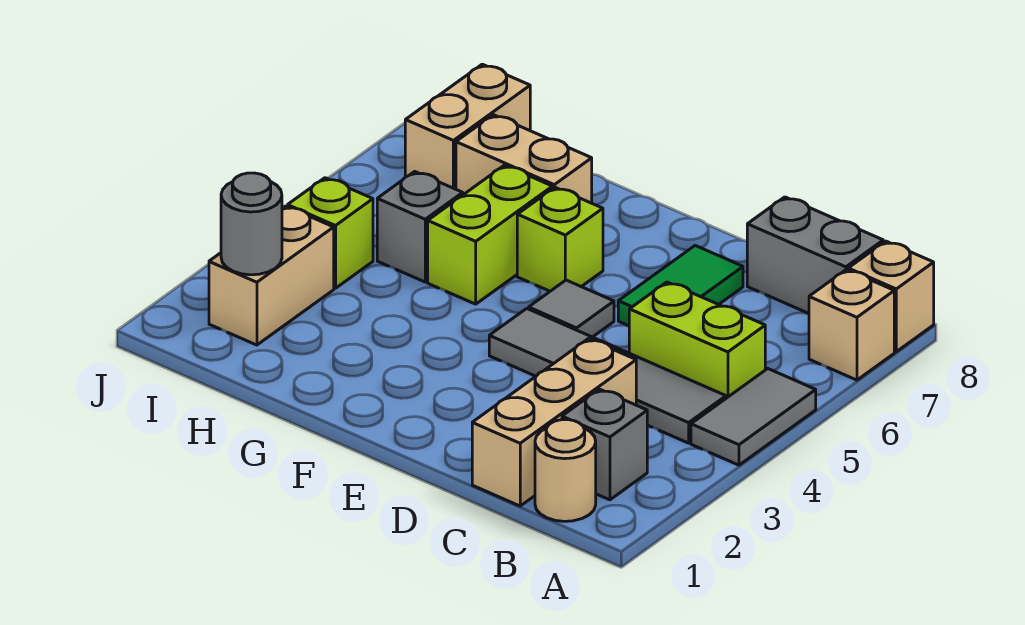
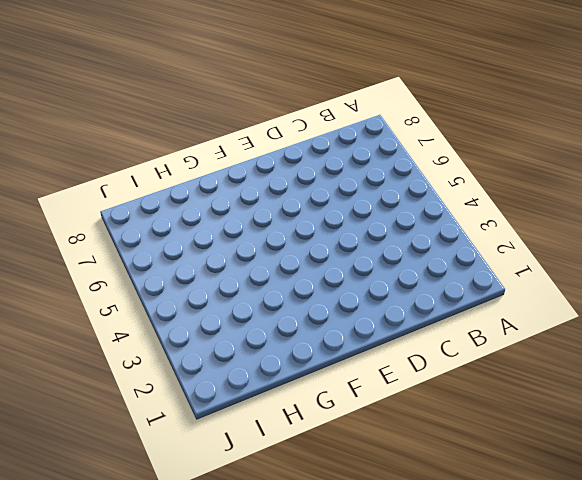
none -> grey 1x2 tile [691,369,816,465]
none -> tan 1x1 brick [809,270,894,380]
none -> tan 1x1 brick [848,241,934,352]

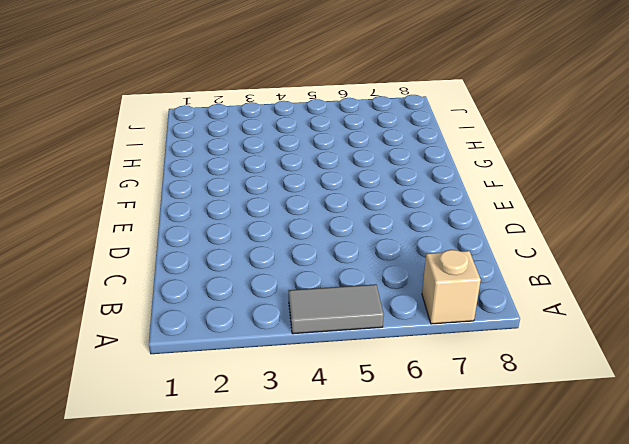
none -> tan 1x1 brick [848,241,934,352]
none -> tan 1x1 round brick [535,420,596,521]
none -> grey 1x1 brick [562,389,647,500]

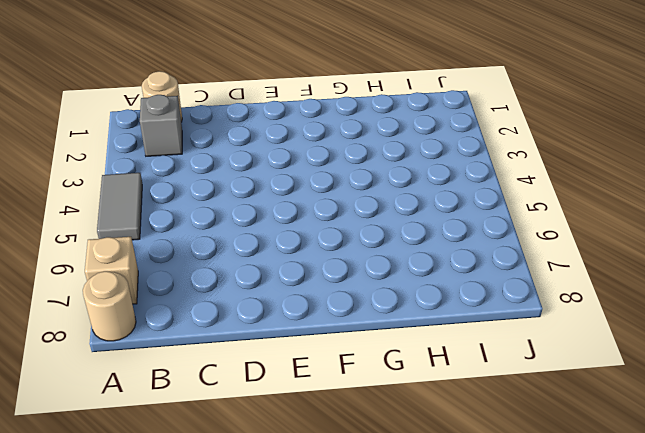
tan 1x1 round brick [83,271,136,341] -> tan 1x1 brick [848,241,934,352]
none -> grey 1x4 tile [489,309,726,443]
none -> lime 1x2 brick [629,282,765,398]
none -> grey 1x2 brick [747,197,883,314]

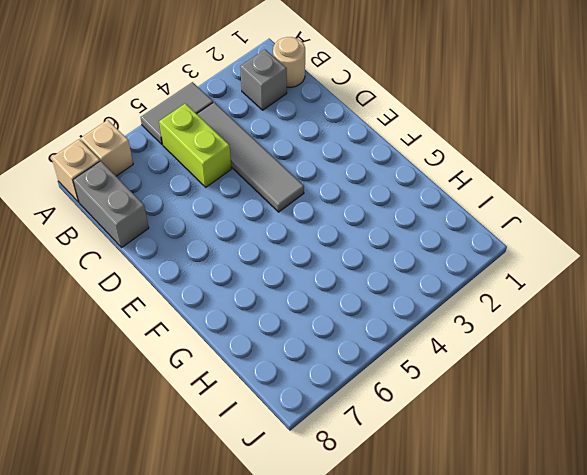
none -> tan 1x3 brick [472,339,636,506]
none -> green 1x2 tile [618,246,743,326]
none -> grey 1x1 tile [529,280,614,337]

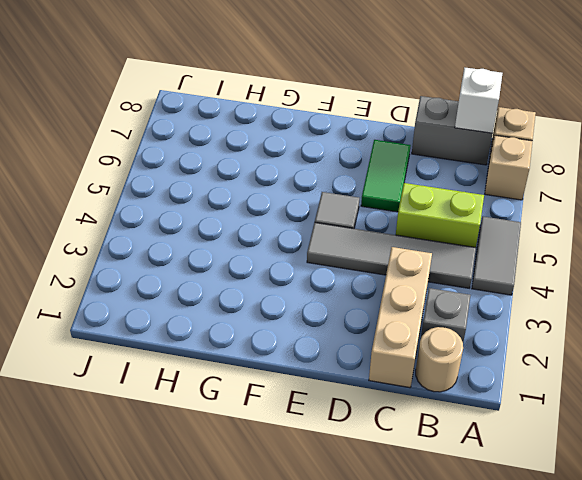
white 1x1 brick [455,67,503,133] -> none
none -> lime 1x1 brick [517,187,603,291]
none -> lime 1x2 brick [428,165,552,304]
none -> tan 1x2 brick [456,115,592,203]

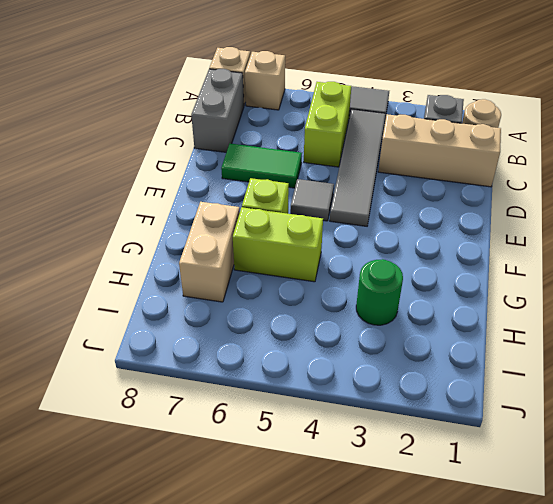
green 1x1 round brick [356,259,403,325] -> none
none -> grey 1x1 brick [377,172,463,282]
none -> tan 1x2 brick [209,206,334,345]
none -> lime 1x1 brick [288,178,373,288]

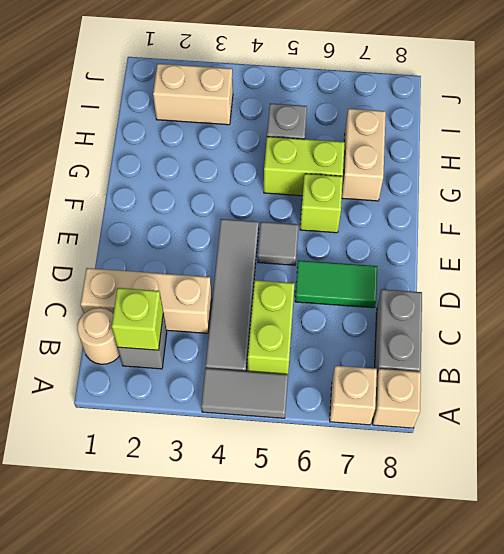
lime 1x1 brick [112,288,163,350] -> lime 1x1 brick moved to [288,178,373,288]
none -> tan 1x2 brick [405,64,530,189]
none -> grey 1x1 round brick [221,173,282,275]

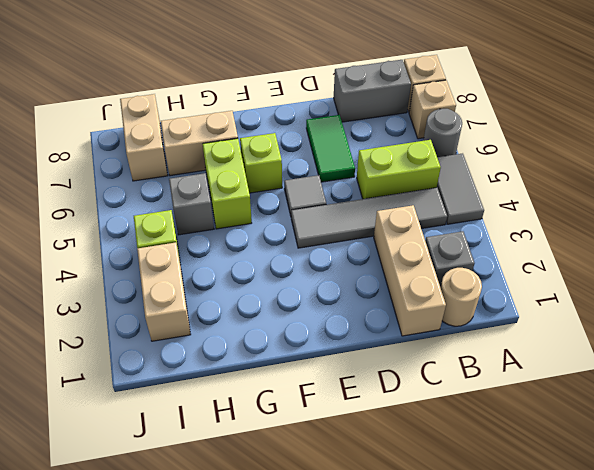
grey 1x1 round brick [423,109,462,157] -> grey 1x1 round brick moved to [221,173,282,275]

